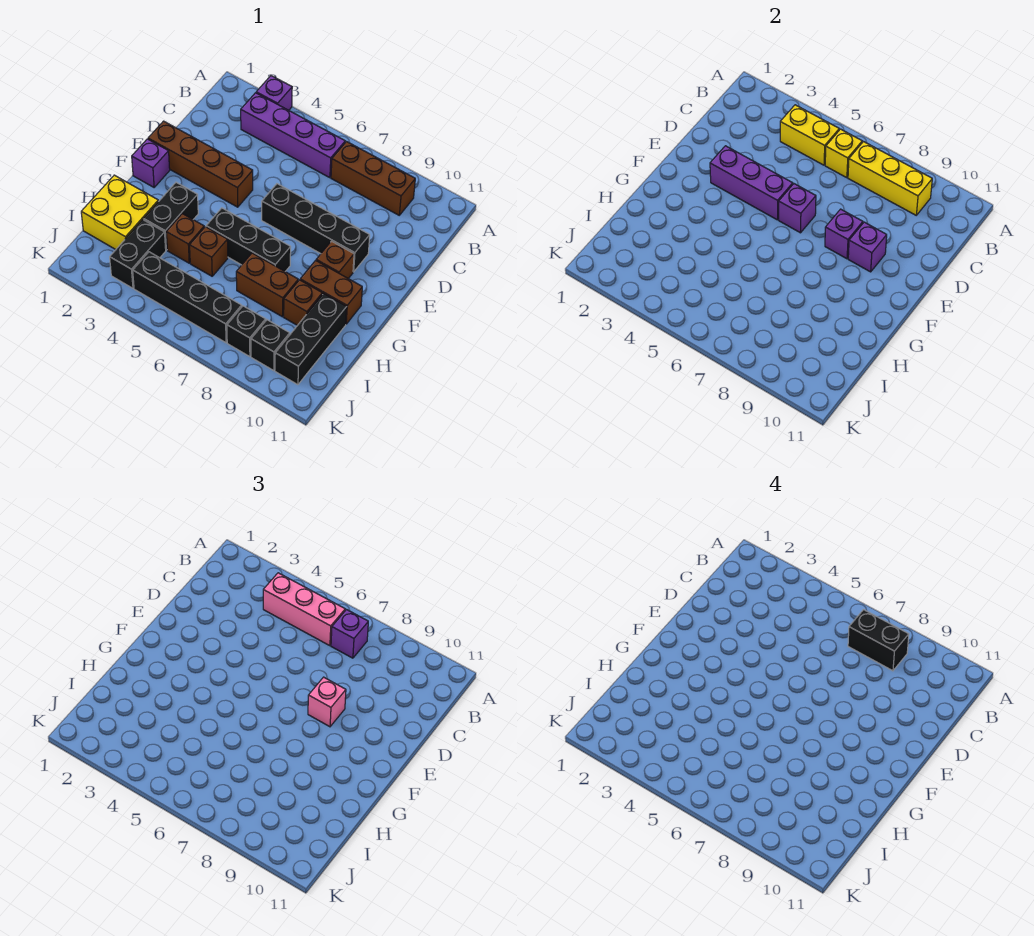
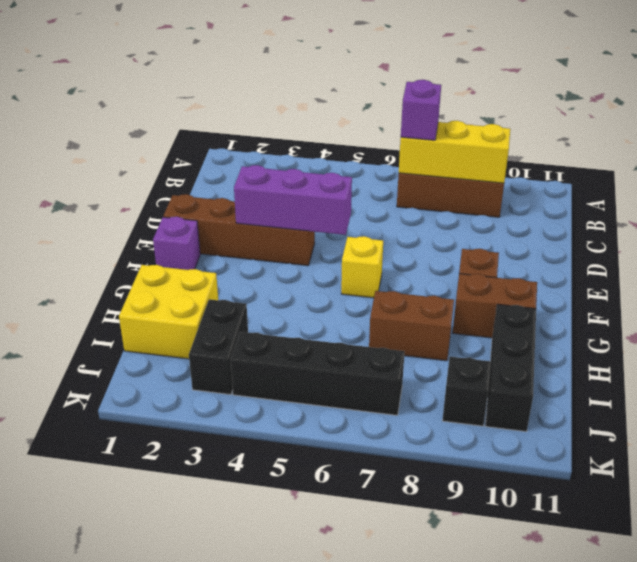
yellow 1x1 brick [341,236,383,298] -> yellow 1x1 brick moved to [825,129,862,178]
none -> purple 1x1 brick [256,76,292,110]
none -> purple 1x4 brick [241,93,345,178]
none -> black 1x4 brick [262,184,370,272]
none -> black 1x2 brick [144,182,198,250]

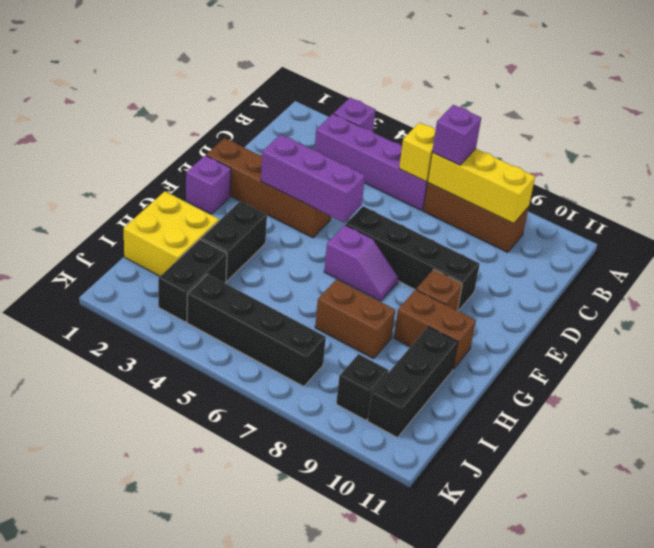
purple 1x2 slope [324,225,399,301] -> none
none -> black 1x3 brick [206,208,291,271]
none -> brown 1x1 brick [166,214,204,263]
none -> brown 1x1 brick [190,227,228,276]
none -> brown 1x1 brick [284,280,322,325]

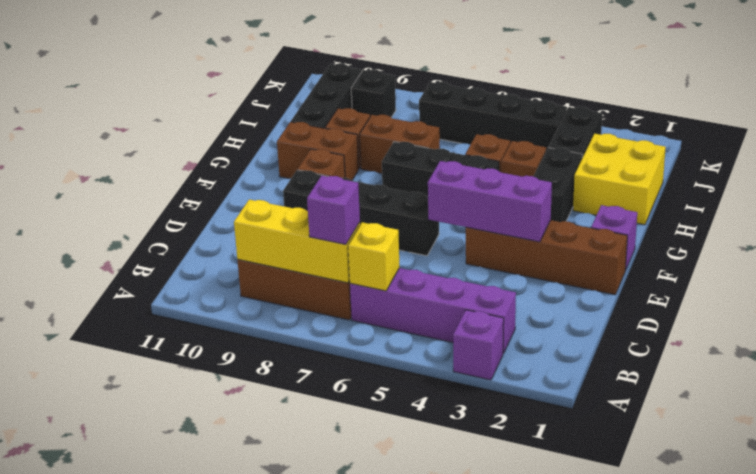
none -> black 1x1 brick [227,306,266,357]
none -> yellow 1x2 brick [780,105,839,165]
none -> purple 1x1 brick [779,184,816,233]
none -> purple 1x1 brick [825,209,863,259]

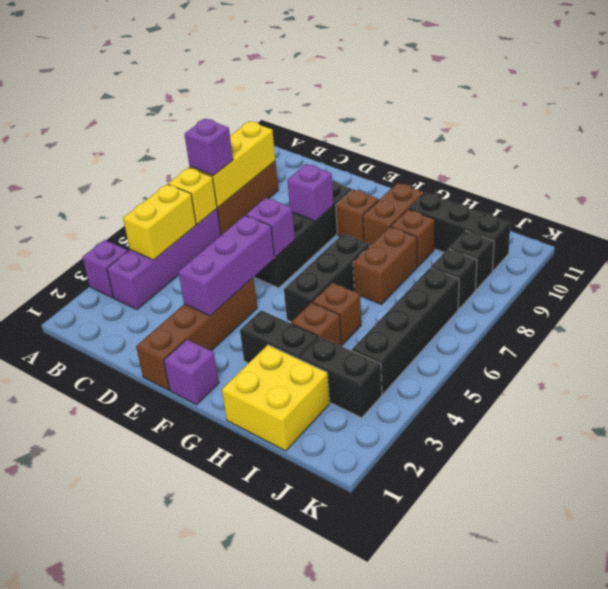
none -> purple 1x1 brick [848,222,887,272]
none -> pink 1x3 brick [263,573,345,646]
none -> pink 1x1 brick [308,677,346,727]
none -> black 1x2 brick [848,610,909,671]

